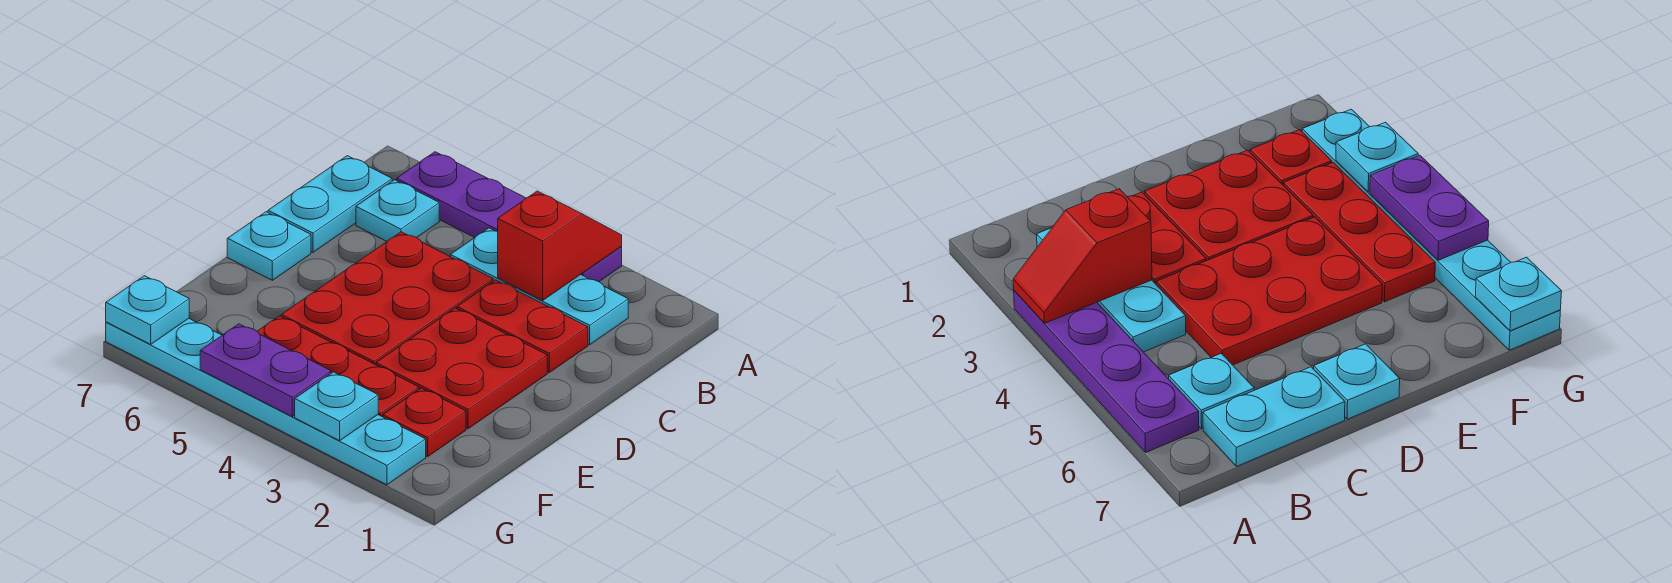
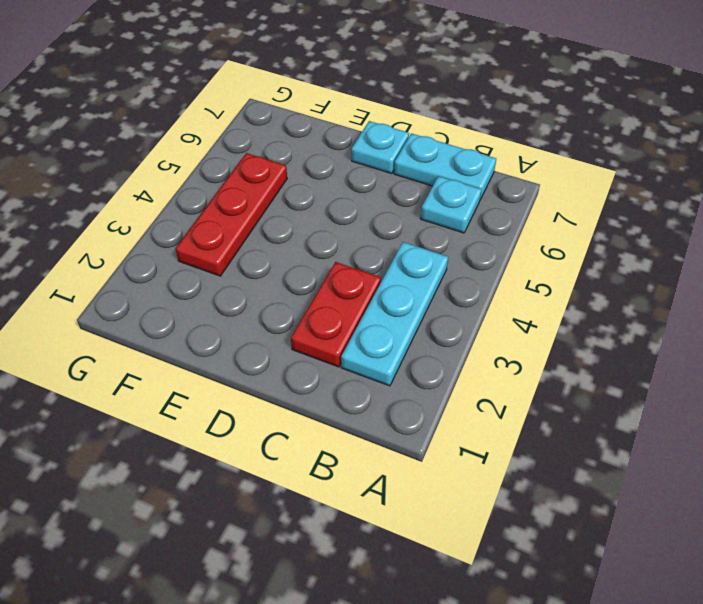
none -> purple 1x4 plate [396,152,622,282]
none -> red 2x3 plate [281,232,493,365]
none -> red 2x2 plate [376,308,547,429]

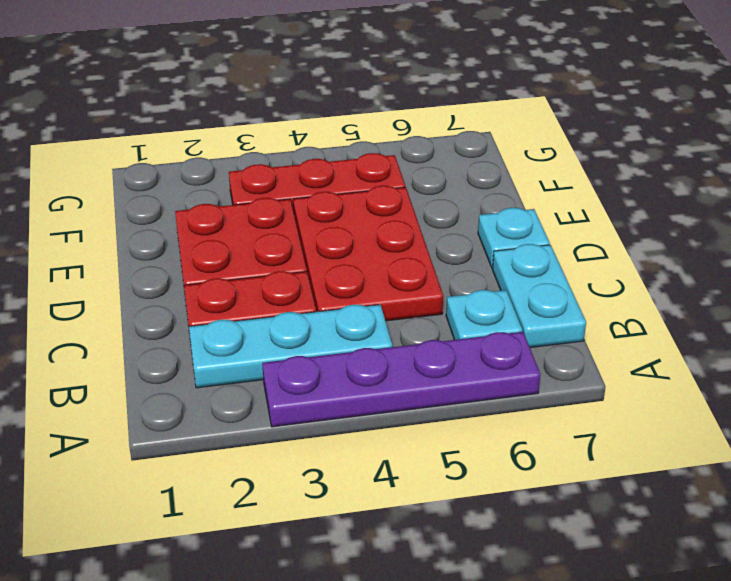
none -> red 1x1 plate [383,388,466,457]
none -> cyan 1x6 plate [106,319,426,485]
none -> red 1x2 slope [498,191,622,301]

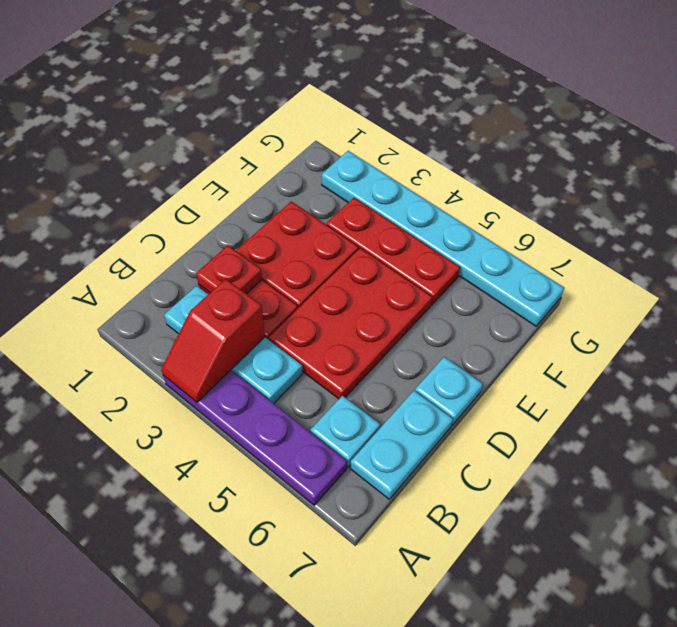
red 1x1 plate [196,245,262,294] -> red 1x1 plate moved to [383,388,466,457]
none -> cyan 1x1 plate [295,372,378,441]
none -> purple 1x2 plate [200,324,331,417]
none -> cyan 1x1 plate [106,276,189,344]

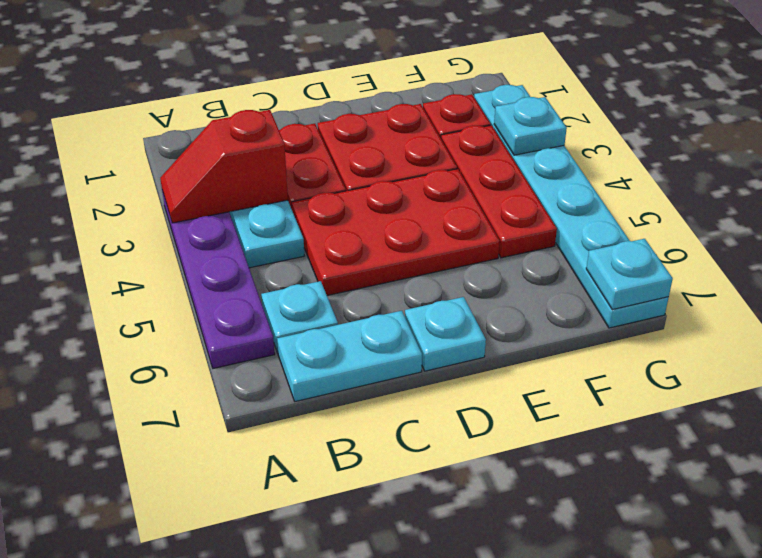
none -> purple 1x2 plate [200,324,331,417]

